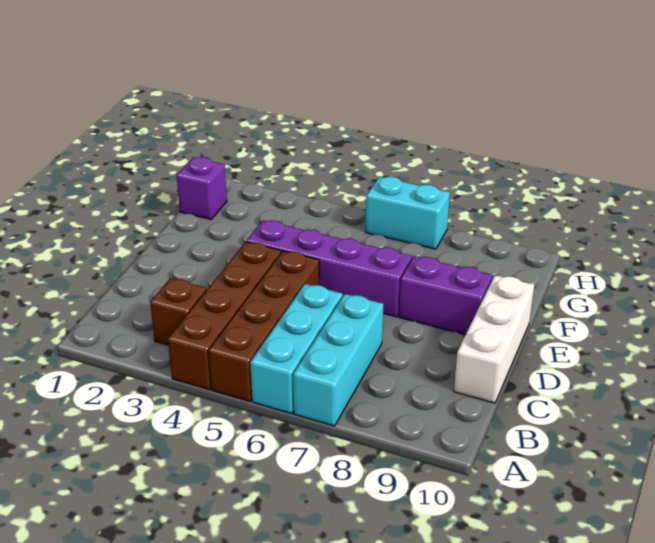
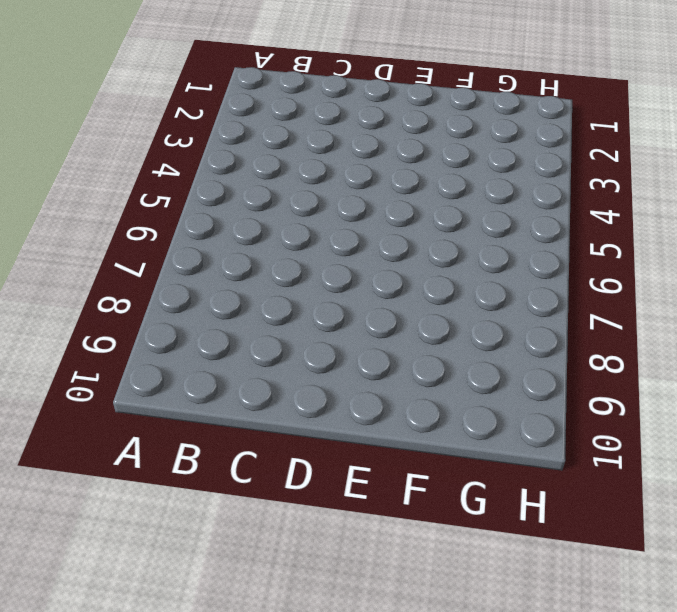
none -> brown 1x4 brick [168,242,281,390]
none -> brown 1x4 brick [209,251,319,402]

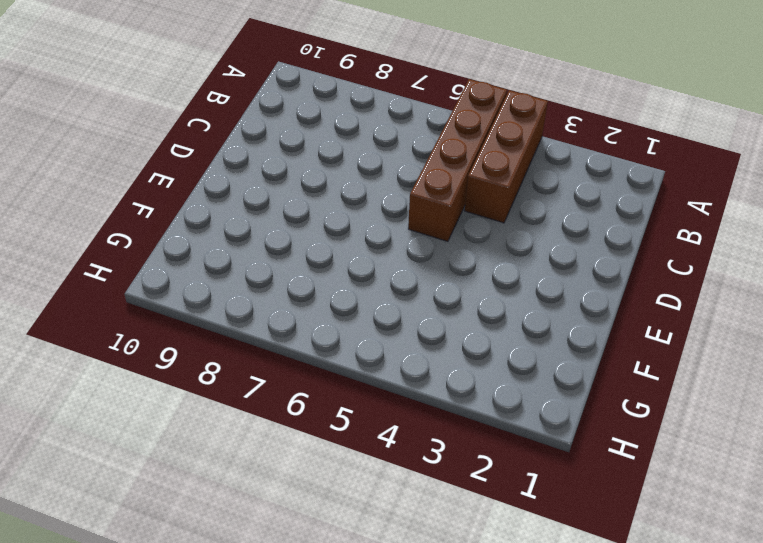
brown 1x3 brick [465,90,548,223] -> brown 1x4 brick [168,242,281,390]
none -> cyan 1x3 brick [250,284,343,414]
none -> cyan 1x3 brick [293,294,384,426]

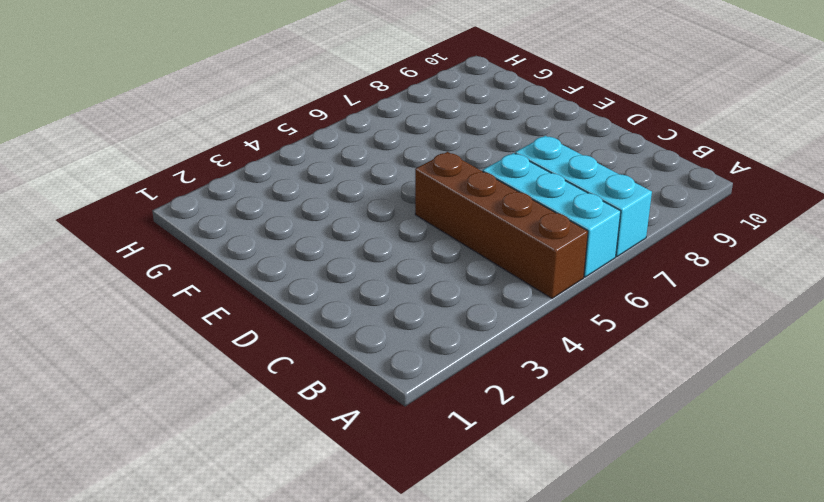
none -> brown 1x4 brick [168,242,281,390]
none -> brown 1x1 brick [150,278,207,345]

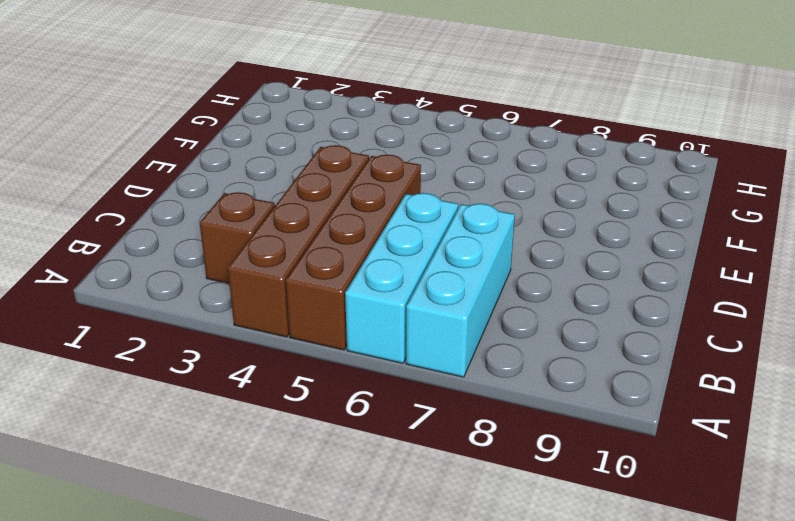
none -> white 1x3 brick [454,275,534,403]
none -> purple 1x4 brick [246,220,412,317]

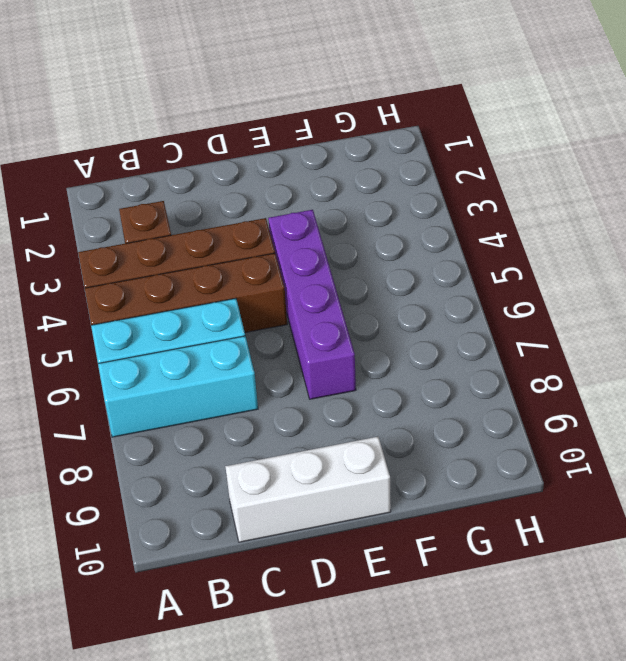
none -> purple 1x2 brick [399,256,493,335]
none -> purple 1x1 brick [177,157,227,219]

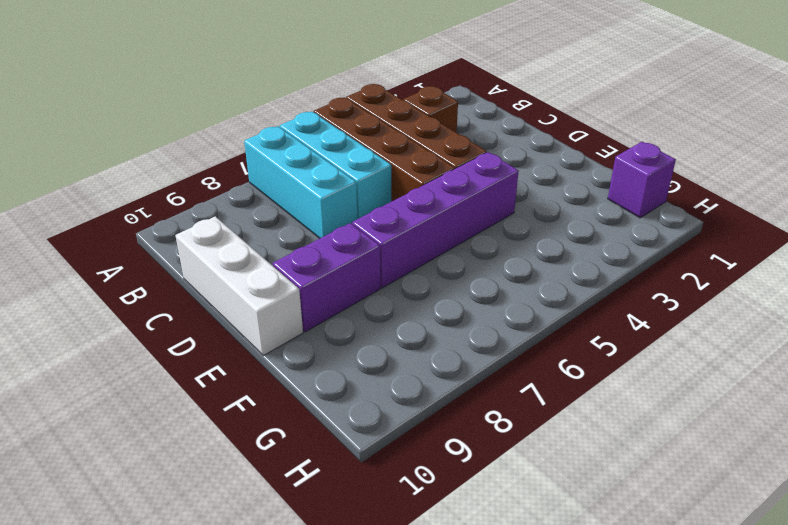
none -> cyan 1x2 brick [366,177,450,249]

